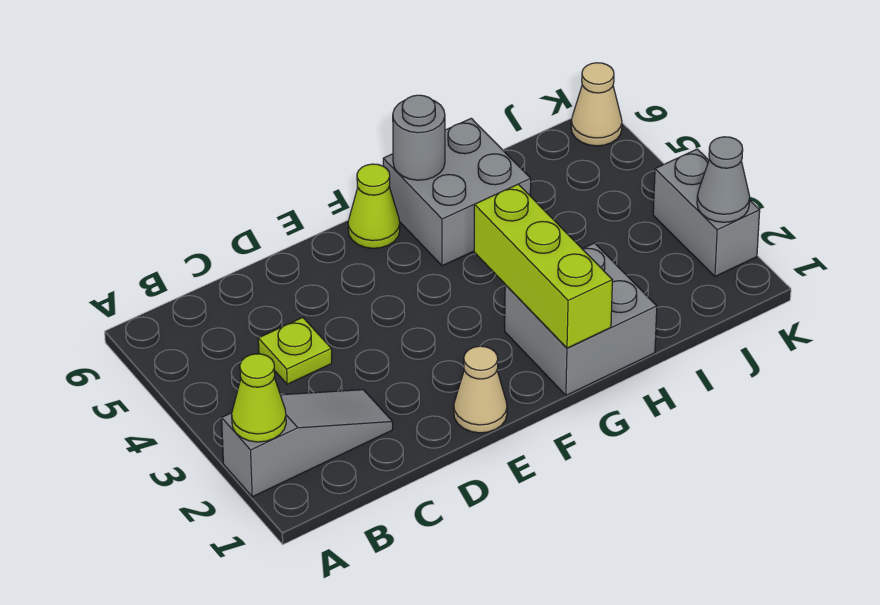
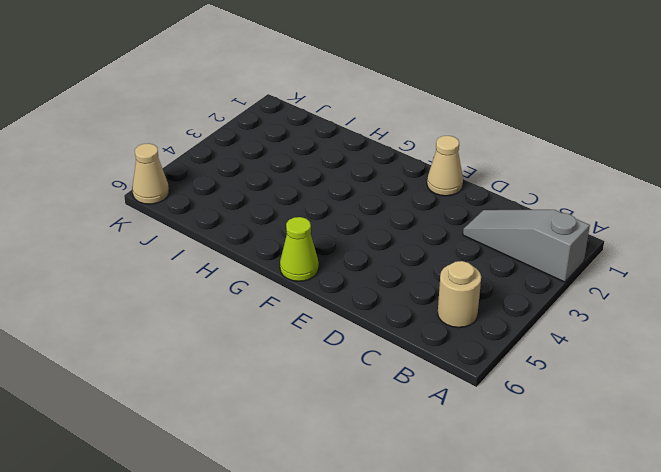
tan 1x1 round brick [438,261,481,328] -> none
none -> lime 1x1 plate [258,318,332,384]
none -> grey 2x2 brick [505,243,657,395]
none -> grey 2x2 brick [383,118,531,266]

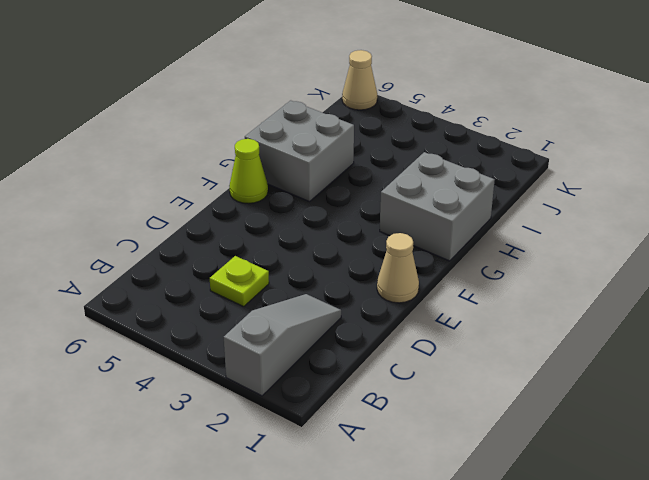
none -> grey 1x2 brick [653,149,760,276]
none -> lime 1x1 cone [232,354,286,442]
none -> lime 1x3 brick [474,184,612,348]

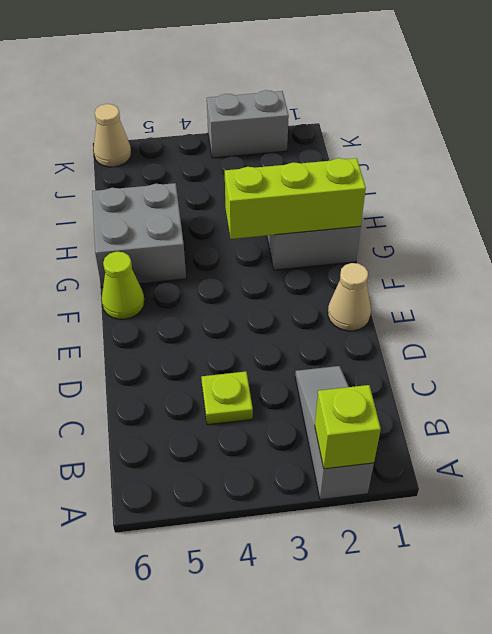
lime 1x1 brick [314,385,381,469] -> lime 1x1 cone [232,354,286,442]
none -> grey 1x1 round brick [393,95,445,180]
none -> grey 1x1 cone [697,137,750,222]

